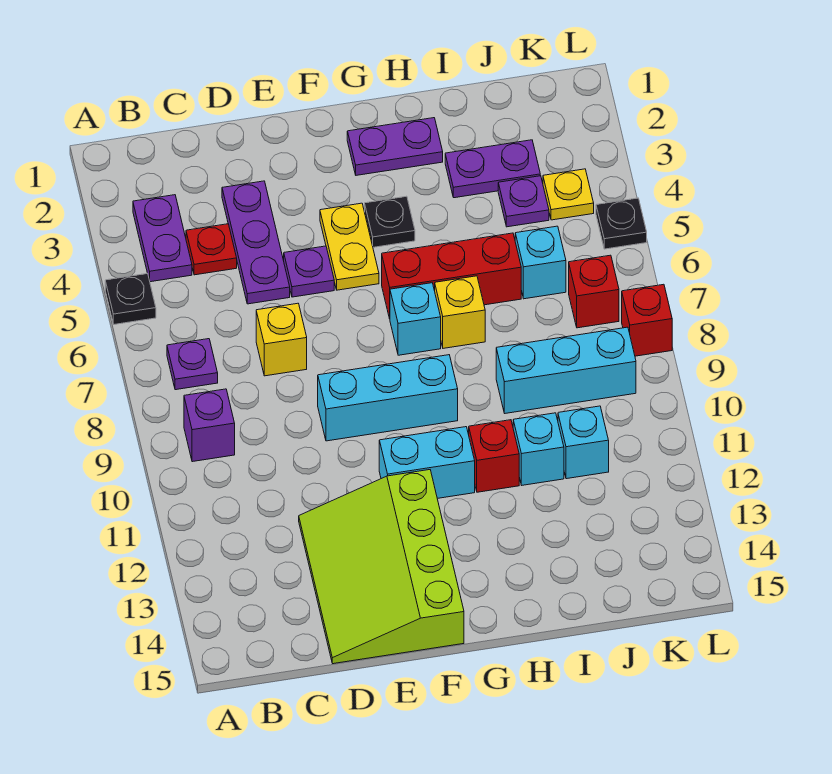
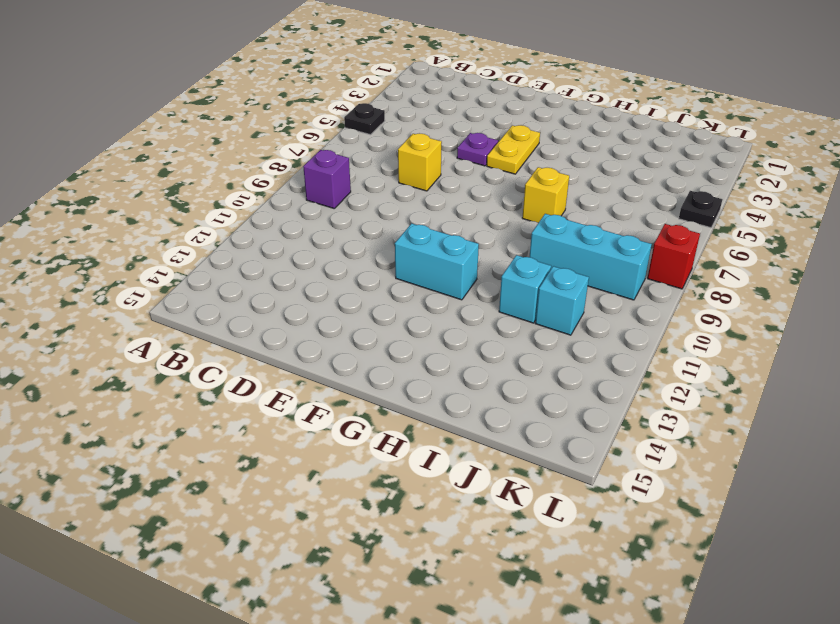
none -> purple 1x2 plate [133,195,192,282]
none -> purple 1x1 plate [167,339,218,390]
none -> red 1x1 plate [186,224,237,275]

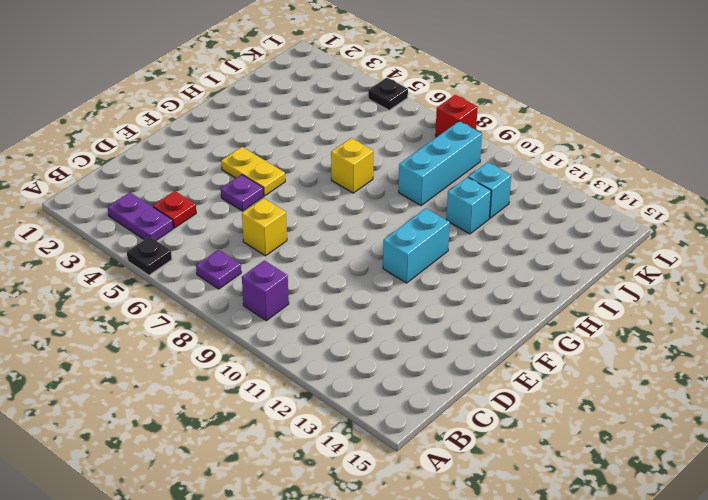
none -> purple 1x3 plate [222,181,290,304]
none -> lime 3x4 slope [299,470,464,664]
none -> cyan 1x3 brick [318,355,458,441]

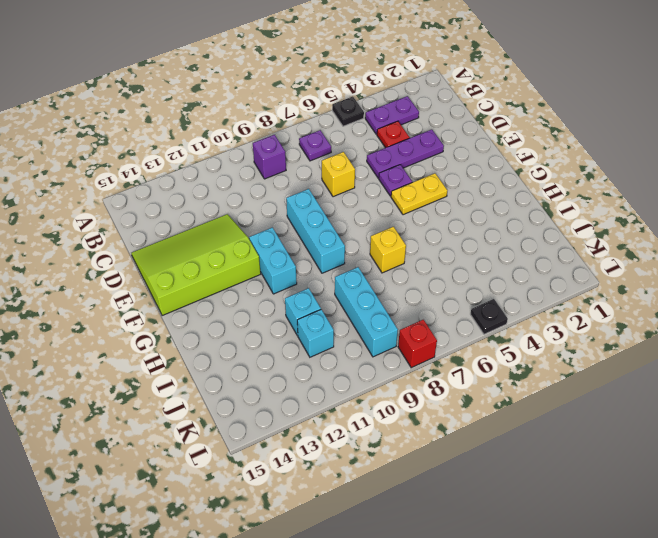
none -> purple 1x2 plate [347,118,443,175]
none -> black 1x1 plate [365,196,415,247]
none -> red 1x3 brick [382,233,521,319]

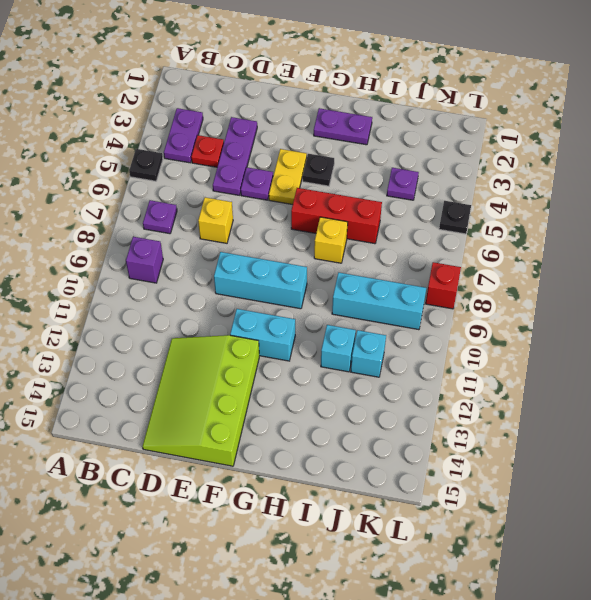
none -> cyan 1x1 brick [390,283,441,355]
none -> red 1x1 brick [469,420,519,492]
none -> purple 1x2 plate [445,140,540,198]

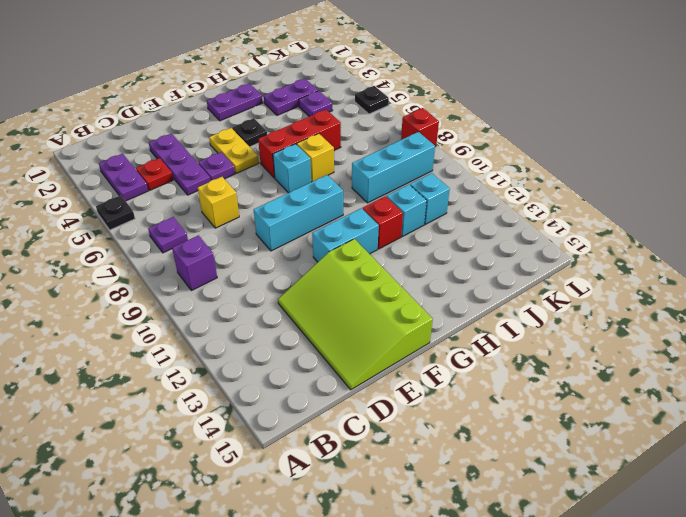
none -> cyan 1x1 brick [515,226,566,299]
none -> yellow 1x1 plate [543,169,594,220]
none -> red 1x1 brick [569,255,619,328]

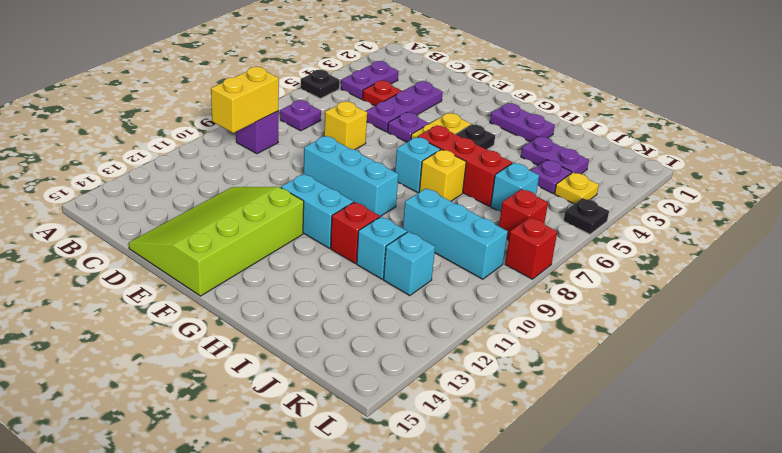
yellow 1x2 brick [211,67,279,133] -> none

